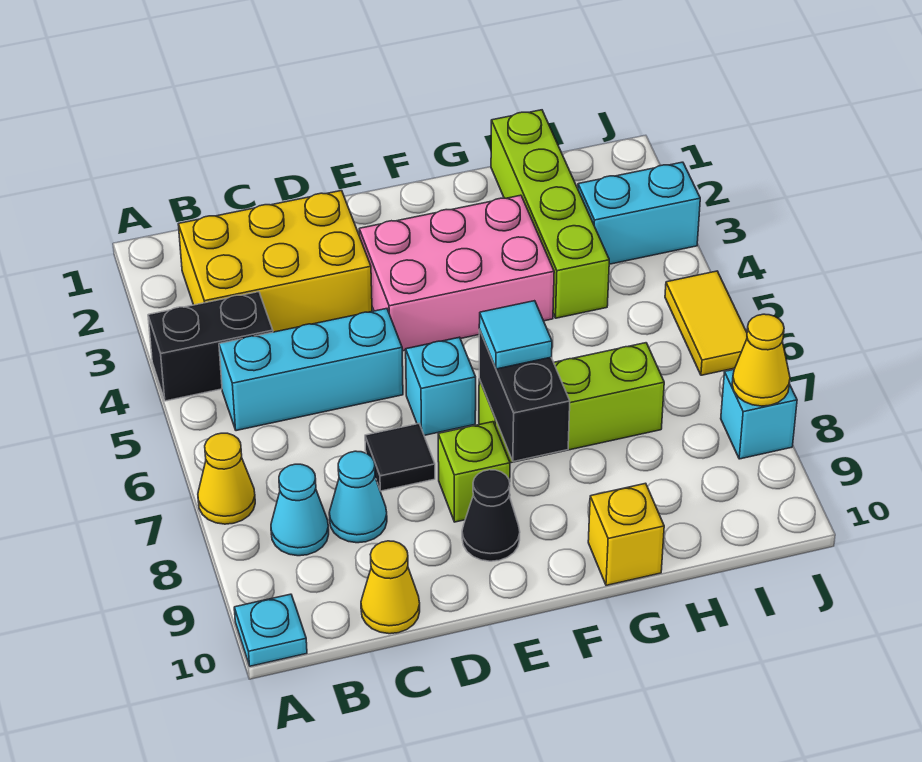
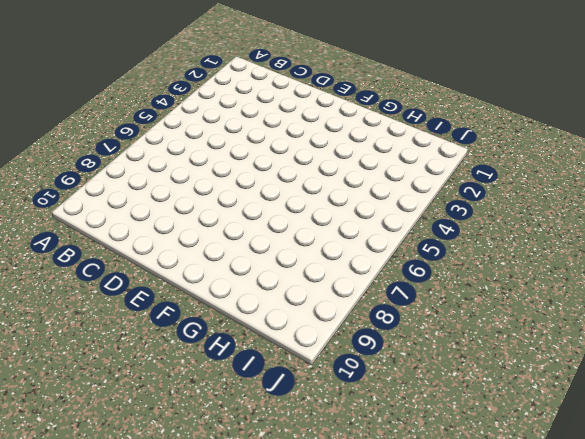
none -> black 1x2 brick [148,292,273,401]
none -> yellow 1x1 cone [198,433,255,524]
none -> cyan 1x1 plate [234,594,307,666]

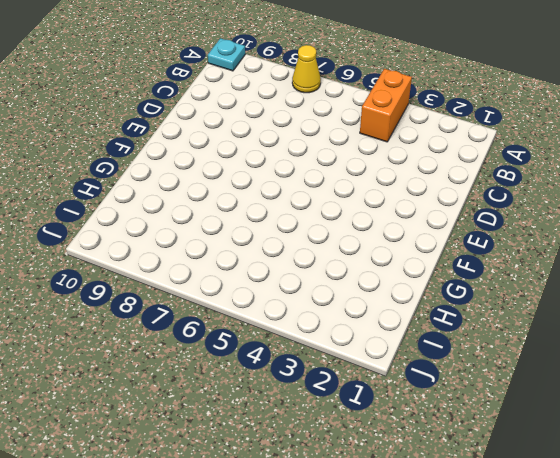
orange 1x2 brick [360,69,412,142] -> black 1x2 brick [148,292,273,401]
none -> yellow 2x3 brick [178,191,372,332]
none -> cyan 1x3 brick [219,309,403,431]
none -> cyan 1x1 cone [271,464,329,556]

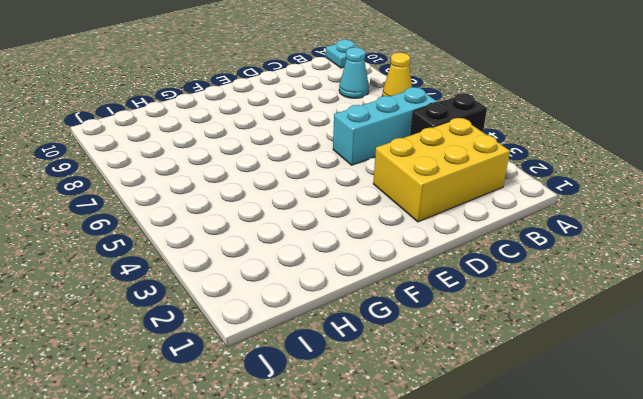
none -> cyan 1x1 cone [329,451,387,543]
none -> yellow 1x1 cone [361,541,420,634]
none -> black 1x1 tile [365,424,435,491]

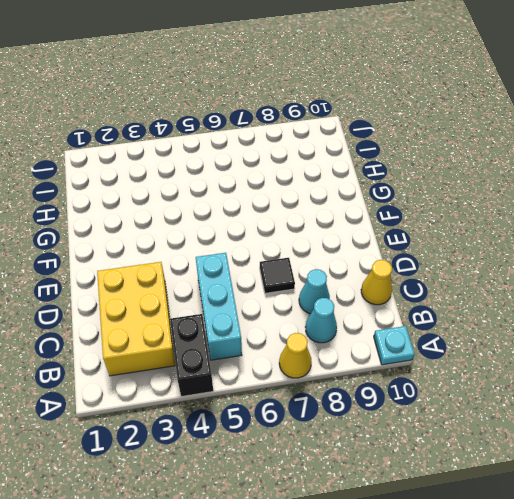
none -> pink 2x3 brick [359,195,554,351]
none -> cyan 1x1 brick [406,337,476,435]
none -> lime 1x1 brick [438,422,510,522]

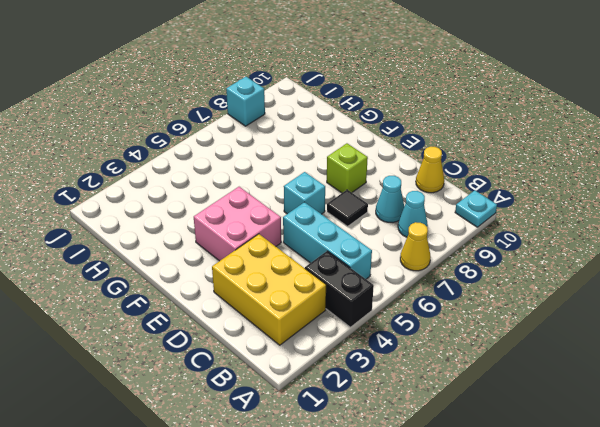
pink 2x2 brick [194,187,281,261] -> pink 2x3 brick [359,195,554,351]
none -> black 1x1 cone [462,470,520,561]
none -> lime 1x3 brick [479,343,664,463]
none -> yellow 1x1 brick [588,483,664,585]

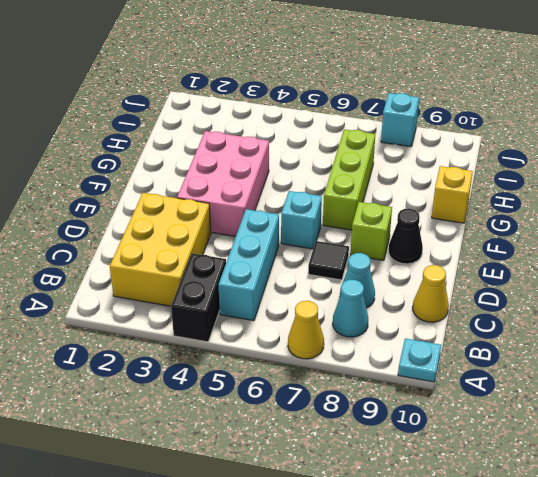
none -> lime 1x4 brick [491,110,609,318]
none -> cyan 1x2 brick [578,162,700,264]
none -> yellow 1x2 tile [665,271,747,375]

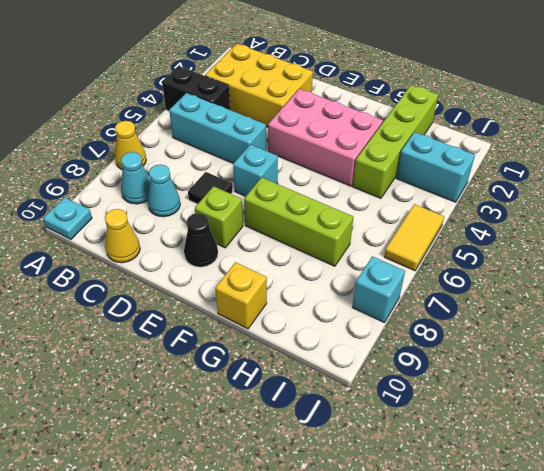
none -> black 1x2 brick [479,329,570,462]
none -> yellow 1x1 cone [732,314,790,406]
none -> cyan 1x1 tile [479,301,552,369]

